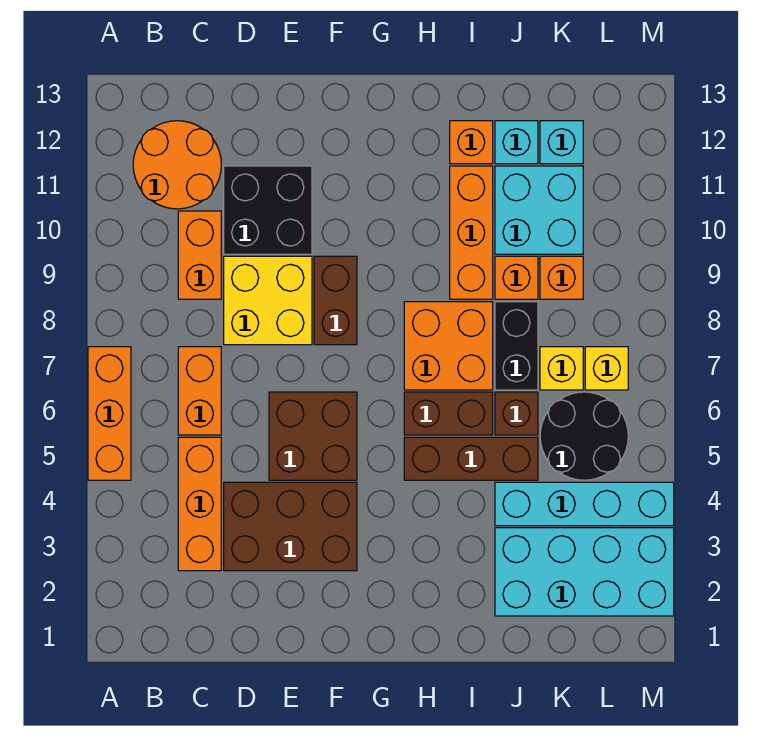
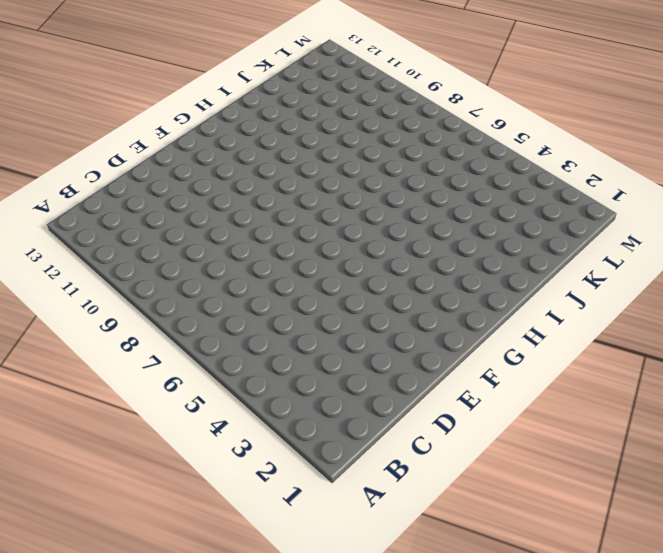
none -> orange 1x3 brick [88,347,131,480]
none -> orange 2x2 round brick [133,121,221,209]
none -> orange 1x3 brick [178,437,221,571]

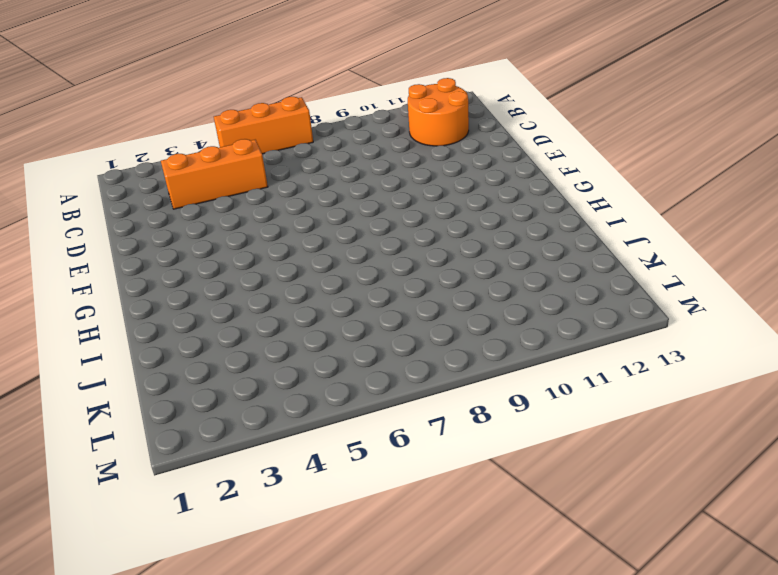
none -> orange 1x2 brick [178,347,221,435]
none -> orange 1x2 brick [178,211,221,299]
none -> brown 2x3 brick [224,482,357,571]

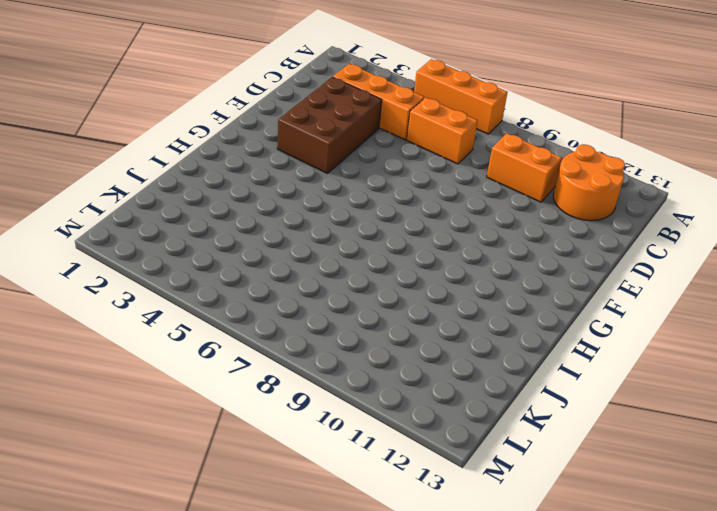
none -> yellow 2x2 brick [224,256,312,345]
none -> black 2x2 brick [224,166,312,254]
none -> brown 2x2 brick [269,392,357,480]

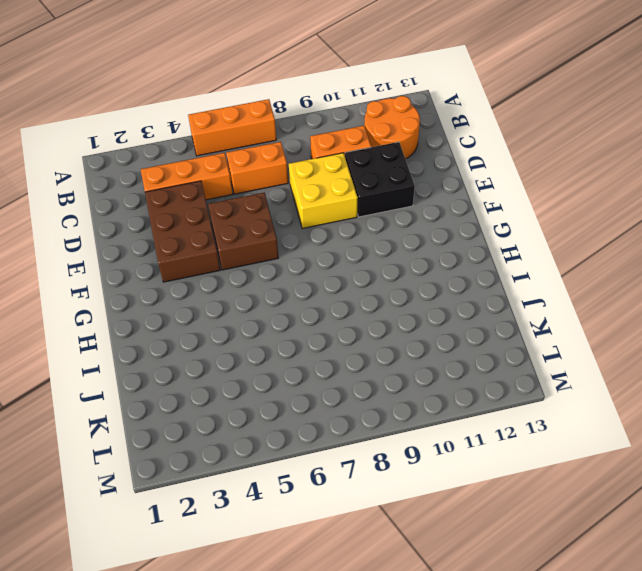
none -> brown 1x2 brick [314,256,357,345]
none -> brown 1x3 brick [404,437,538,480]
none -> brown 1x2 brick [404,392,493,435]

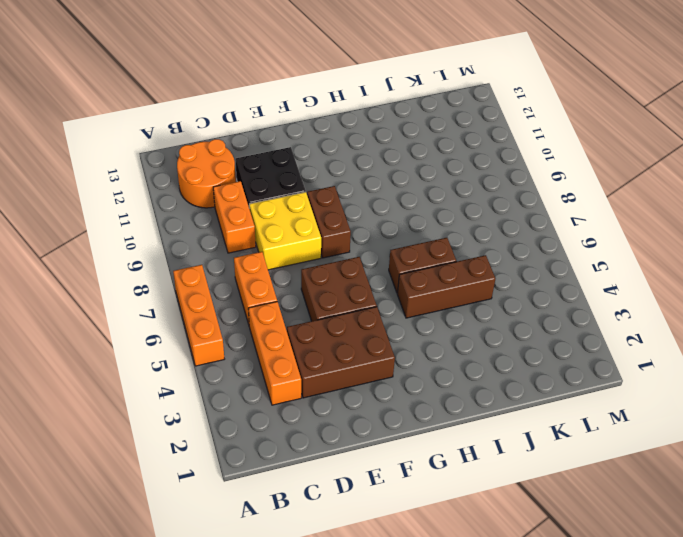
none -> orange 2x2 brick [404,302,493,390]
none -> orange 1x3 brick [450,166,493,299]
none -> orange 1x1 brick [450,121,493,164]

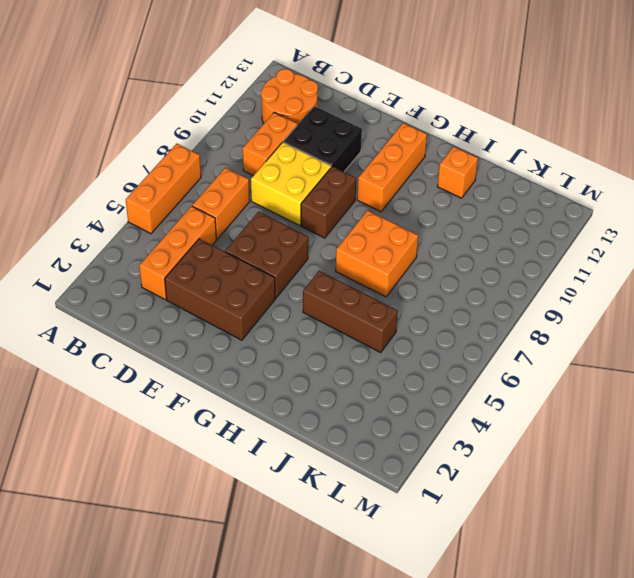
orange 1x3 brick [357,123,427,212] -> orange 1x3 brick moved to [450,166,493,299]
none -> brown 1x2 brick [404,392,493,435]
none -> cyan 2x4 brick [495,528,674,616]
none -> cyan 1x4 brick [495,482,674,526]

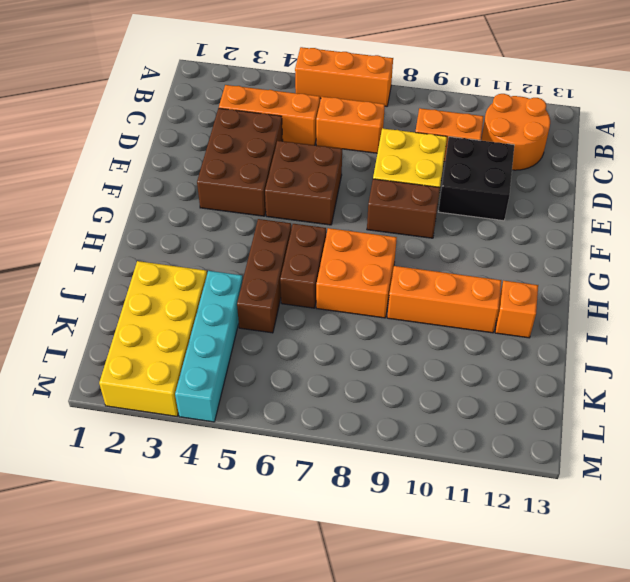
yellow 2x4 brick [99,261,207,416] -> cyan 2x4 brick [495,528,674,616]
none -> brown 1x1 brick [495,392,538,435]
none -> black 1x2 brick [495,302,538,390]
none -> orange 1x1 brick [495,256,538,299]

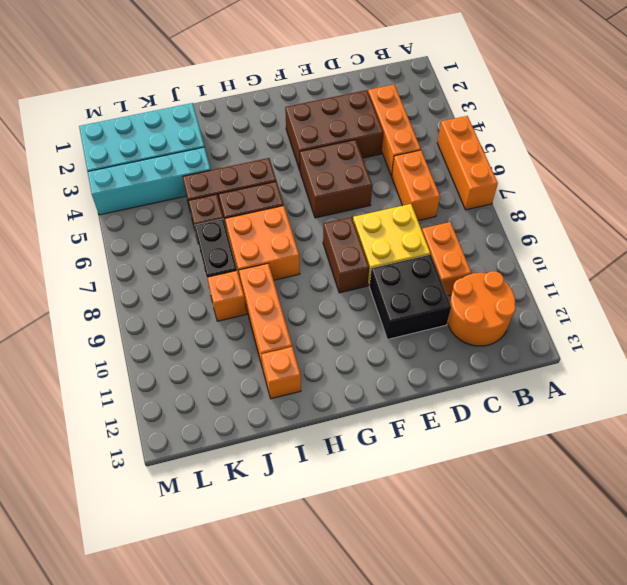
none -> cyan 2x2 brick [495,166,583,254]
none -> cyan 1x1 brick [495,121,538,164]
none -> black 2x2 round brick [540,392,628,480]

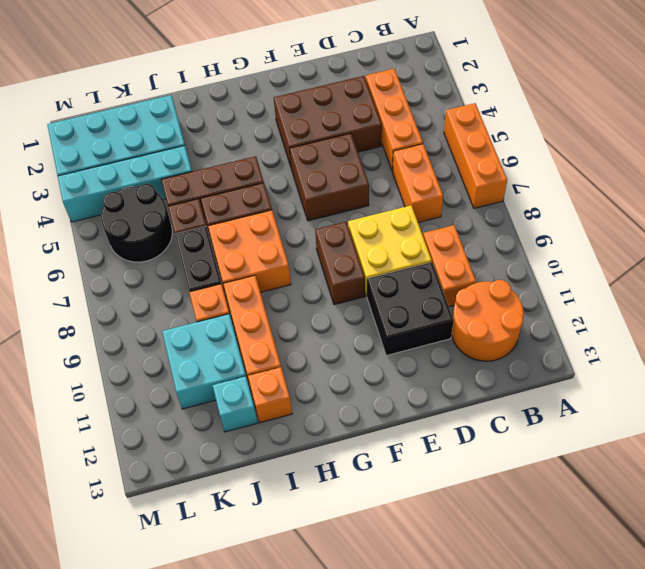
none -> yellow 1x1 brick [540,347,583,390]
none -> orange 1x1 brick [540,256,583,299]
none -> cyan 1x1 brick [540,121,583,164]

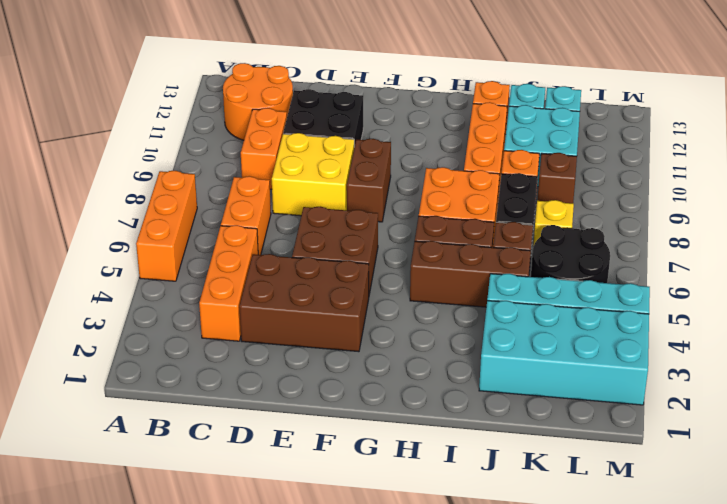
brown 1x1 brick [537,153,577,203] -> orange 1x1 brick [540,256,583,299]
none -> yellow 1x1 brick [585,347,628,390]

